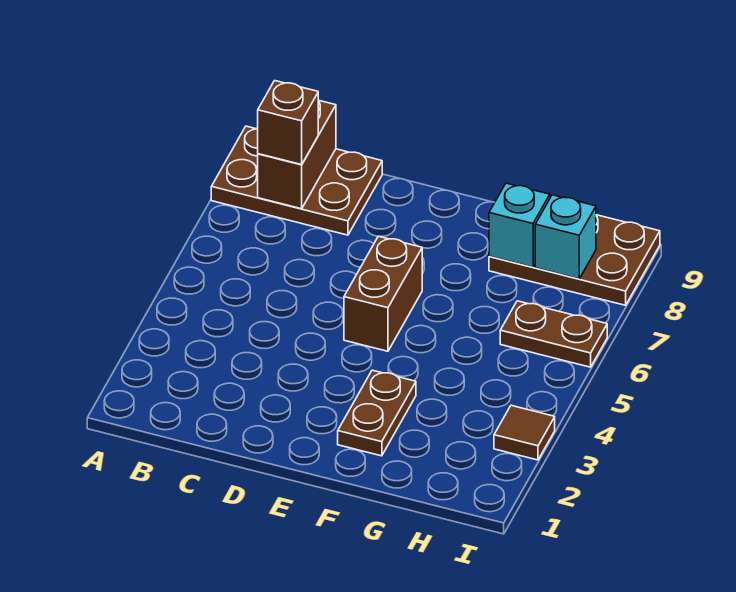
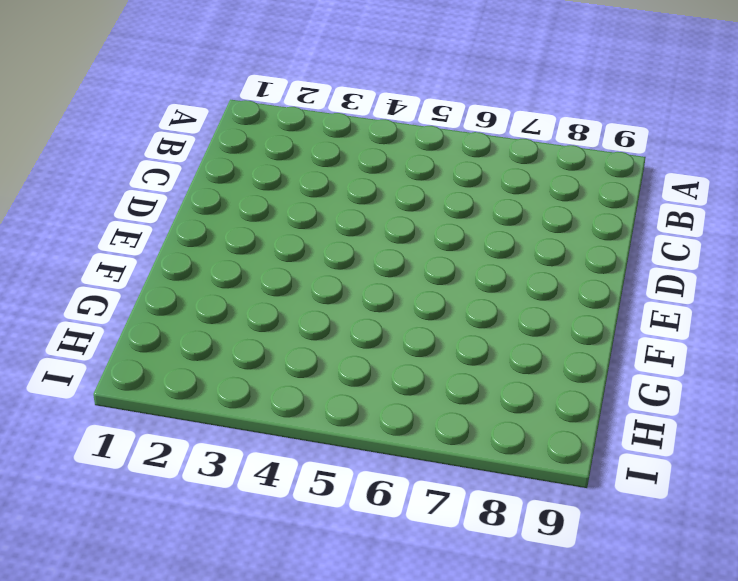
none -> brown 2x3 plate [211,126,382,235]
none -> brown 1x2 brick [344,236,422,351]

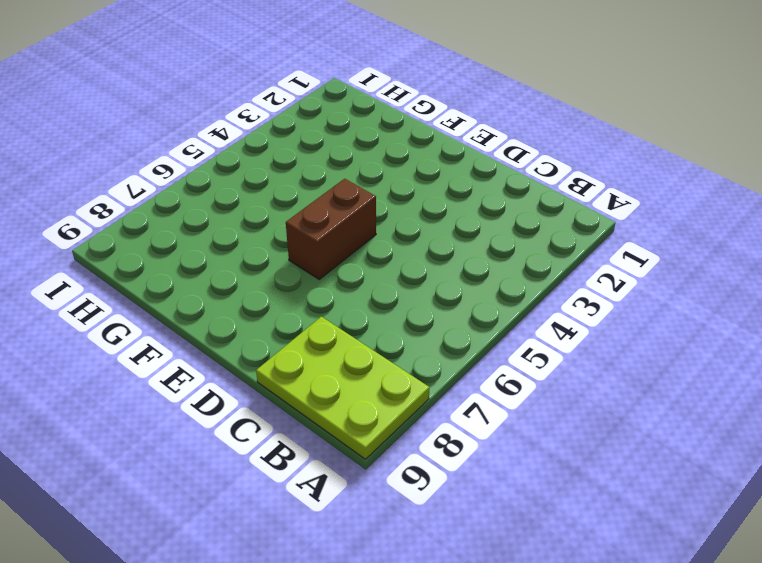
lime 2x3 plate [256,317,429,459] -> brown 2x3 plate [211,126,382,235]
none -> brown 1x2 plate [338,370,416,456]
none -> brown 2x3 plate [489,215,660,305]

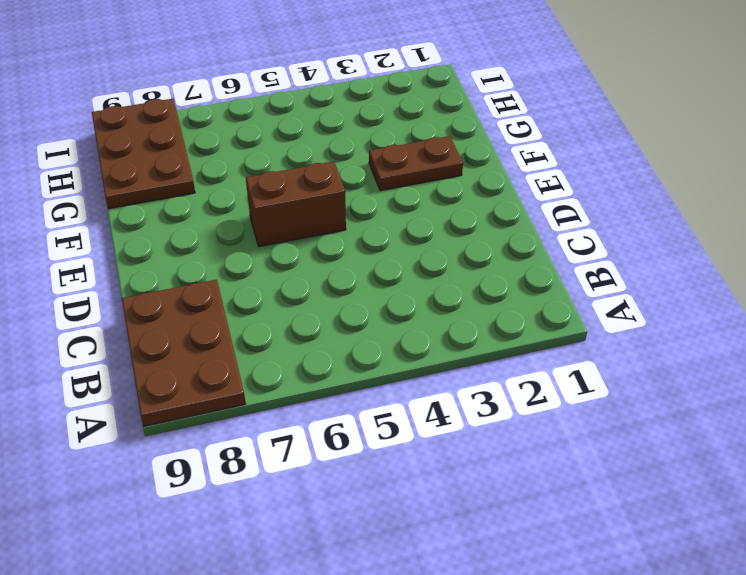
none -> brown 1x2 plate [500,301,607,367]
none -> brown 1x1 tile [494,405,555,460]

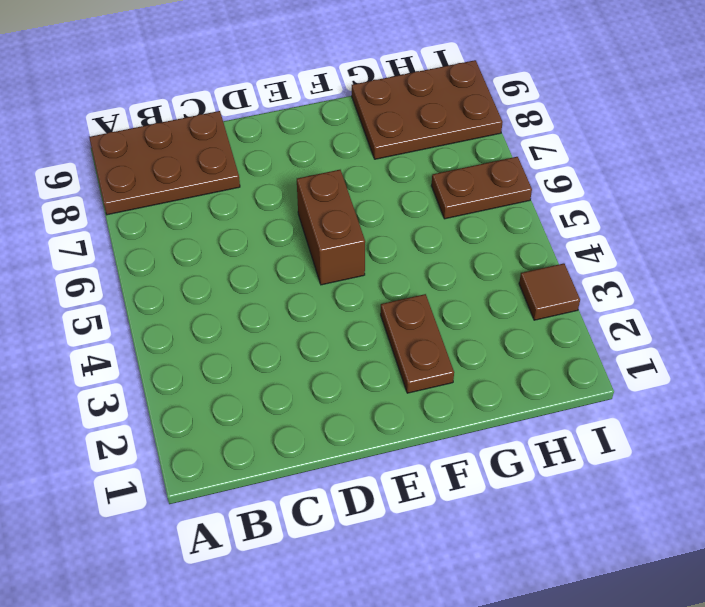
none -> brown 1x2 brick [258,100,336,209]
none -> cyan 1x1 brick [489,183,550,267]

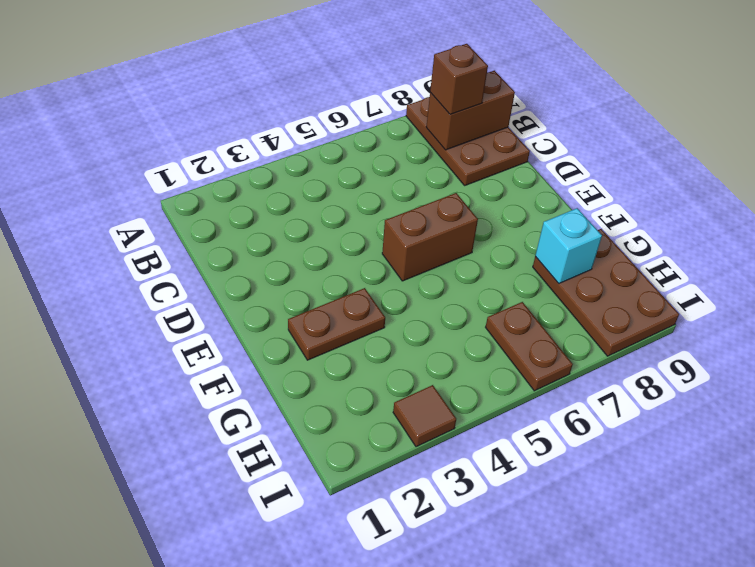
none -> cyan 1x1 brick [535,195,596,279]

